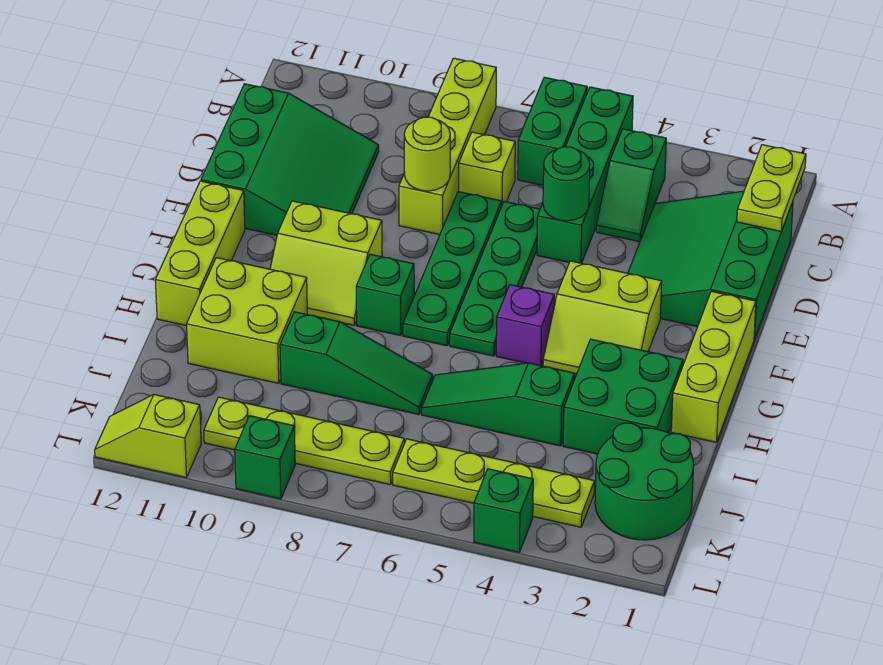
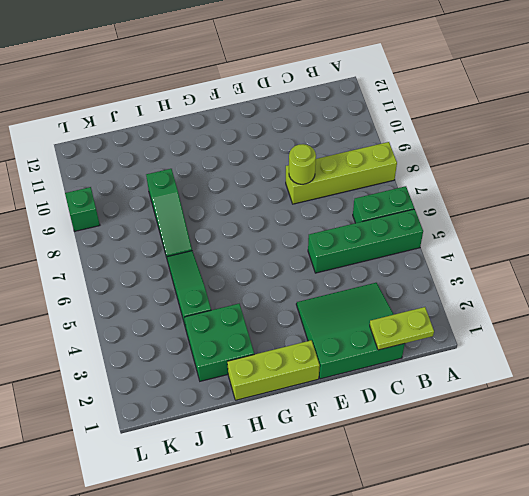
none -> green 1x2 slope [596,129,666,242]
none -> lime 1x1 brick [459,132,515,204]
none -> green 3x3 slope [201,84,379,235]

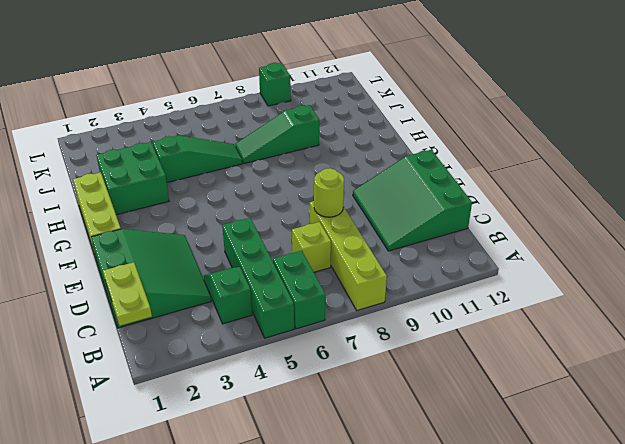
none -> green 1x4 plate [450,201,540,356]
none -> green 1x4 plate [403,191,502,346]
none -> lime 2x2 slope [543,261,662,374]

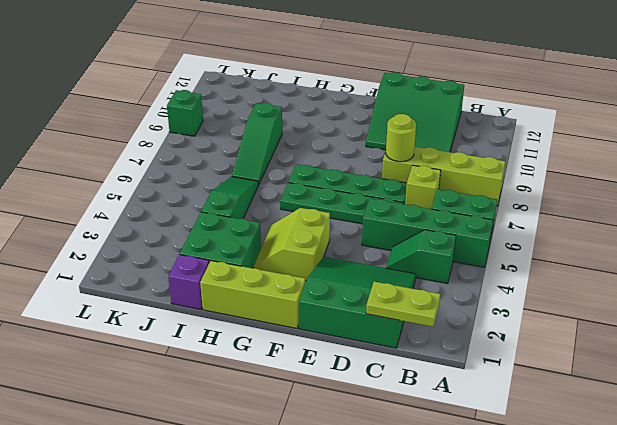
purple 1x1 brick [168,254,209,310] -> purple 1x1 brick moved to [496,285,554,366]
none -> lime 2x2 slope [270,201,382,325]
none -> lime 1x3 brick [155,181,245,326]
none -> green 1x1 brick [356,254,414,336]

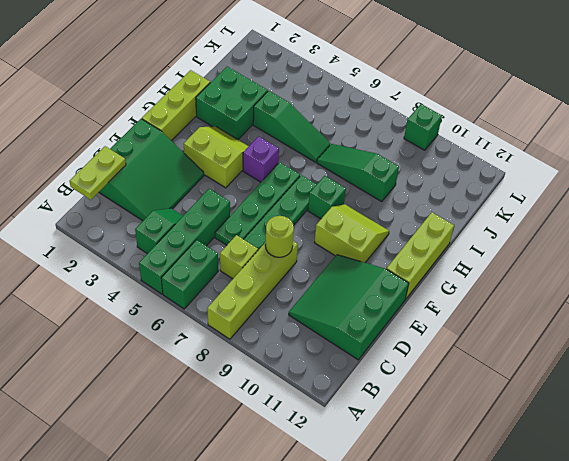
none -> lime 2x2 brick [187,258,307,383]
none -> green 2x2 round brick [595,423,694,540]
none -> lime 1x4 plate [393,439,595,527]

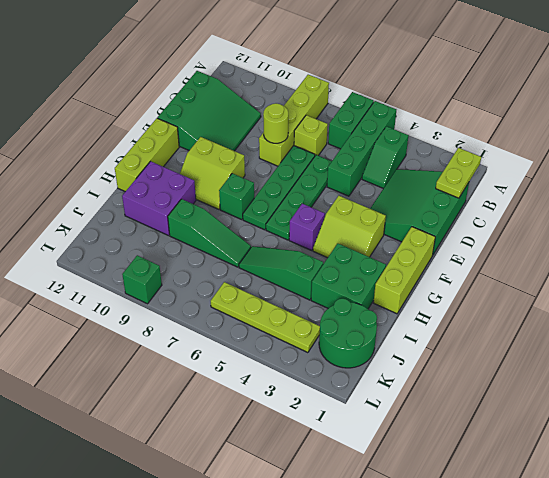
purple 2x2 brick [122,161,196,236] -> lime 2x2 brick [187,258,307,383]
none -> lime 1x4 plate [204,397,404,484]
none -> green 1x1 brick [474,469,533,552]
none -> lime 1x2 slope [95,395,201,478]

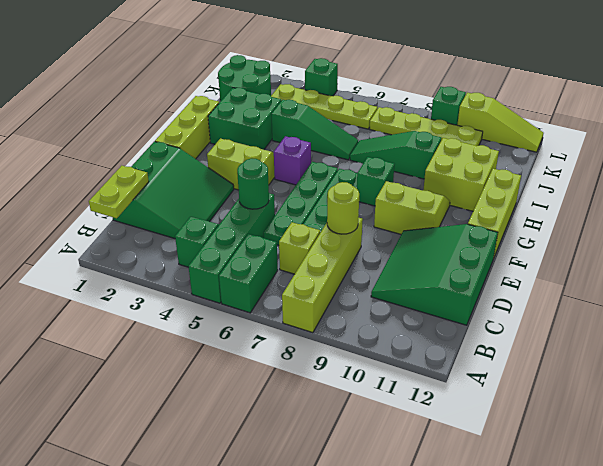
lime 1x3 slope [457,93,543,152] -> lime 1x2 slope [95,395,201,478]

